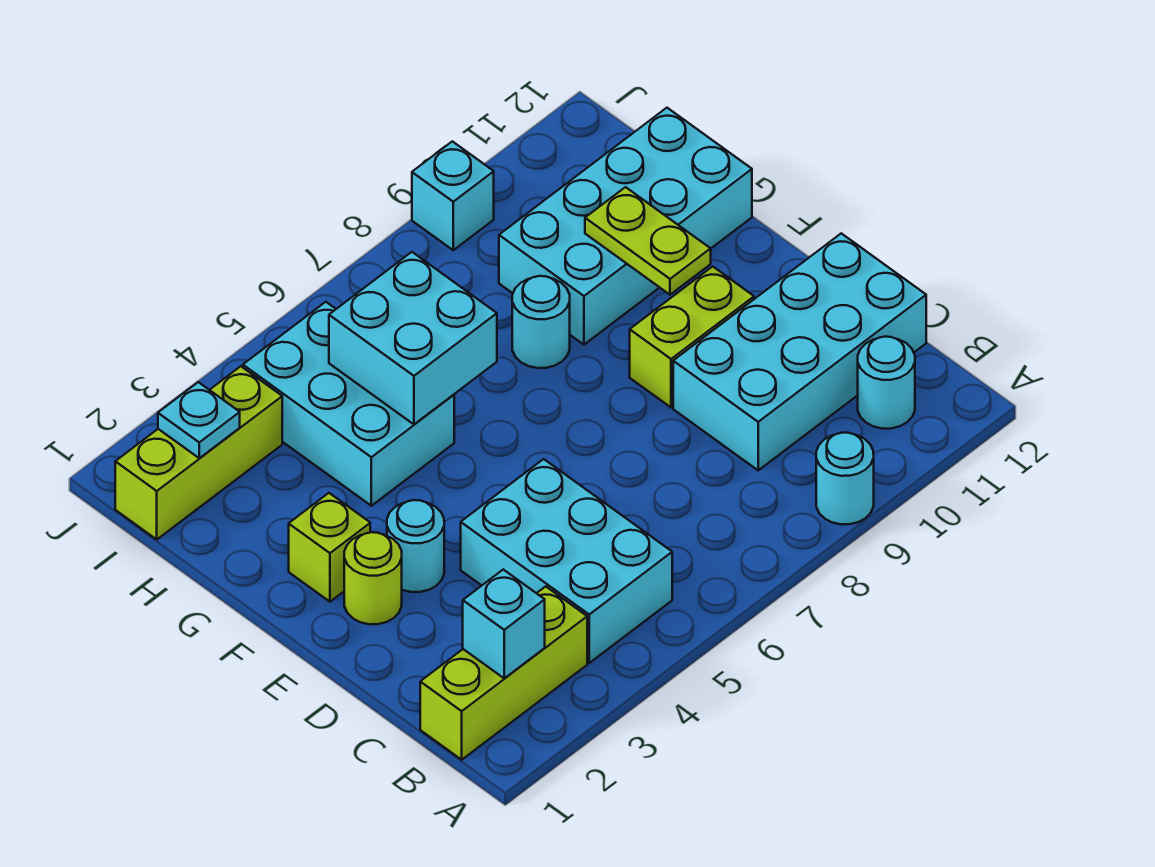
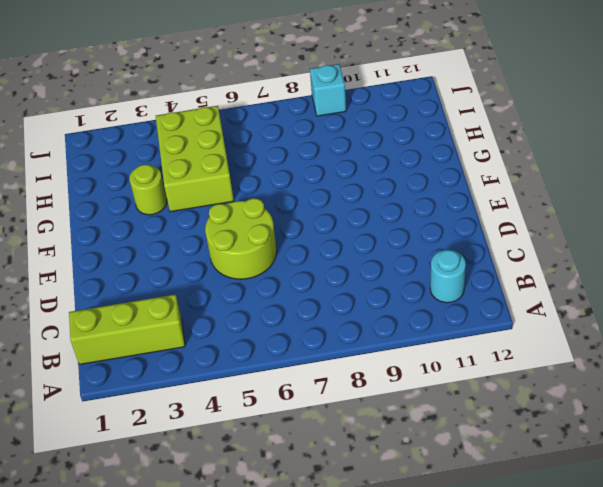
lime 2x2 round brick [205,198,277,279] -> cyan 2x3 brick [461,459,672,663]
lime 1x1 round brick [129,165,167,215] -> lime 1x1 round brick moved to [344,532,402,624]
lime 2x3 brick [156,106,234,212] -> cyan 2x3 brick [243,302,454,506]
none -> cyan 1x1 round brick [816,433,874,524]
none -> cyan 2x4 brick [673,233,926,470]
none -> cyan 1x1 round brick [387,500,444,592]

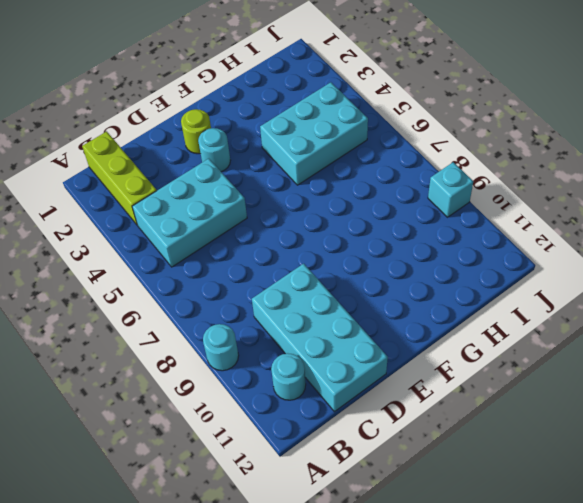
none -> lime 1x2 brick [630,266,754,408]
none -> lime 1x1 brick [289,493,370,602]
none -> cyan 1x1 round brick [512,276,570,368]

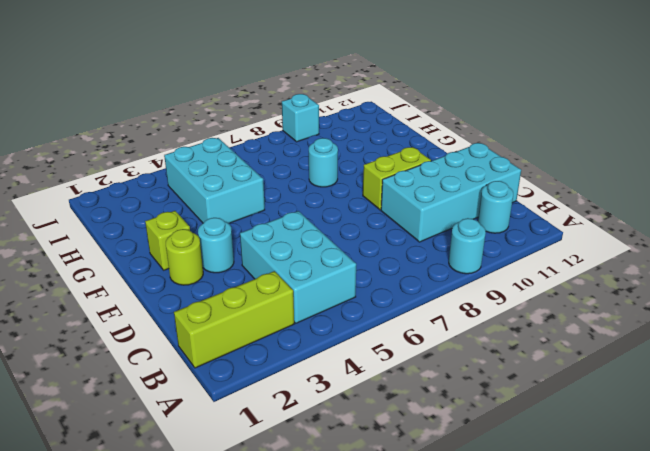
none -> cyan 2x4 brick [499,108,752,345]
none -> lime 1x3 brick [115,366,282,539]
none -> cyan 1x1 brick [463,570,545,678]

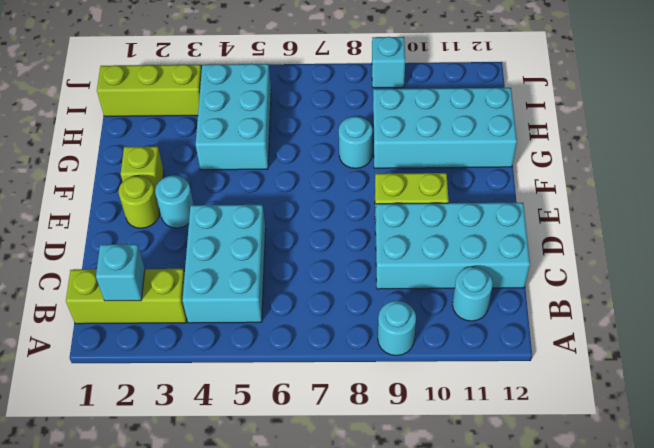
none -> lime 1x2 plate [585,187,711,295]
none -> cyan 2x2 brick [329,252,497,424]
none -> cyan 1x1 plate [158,382,240,458]

